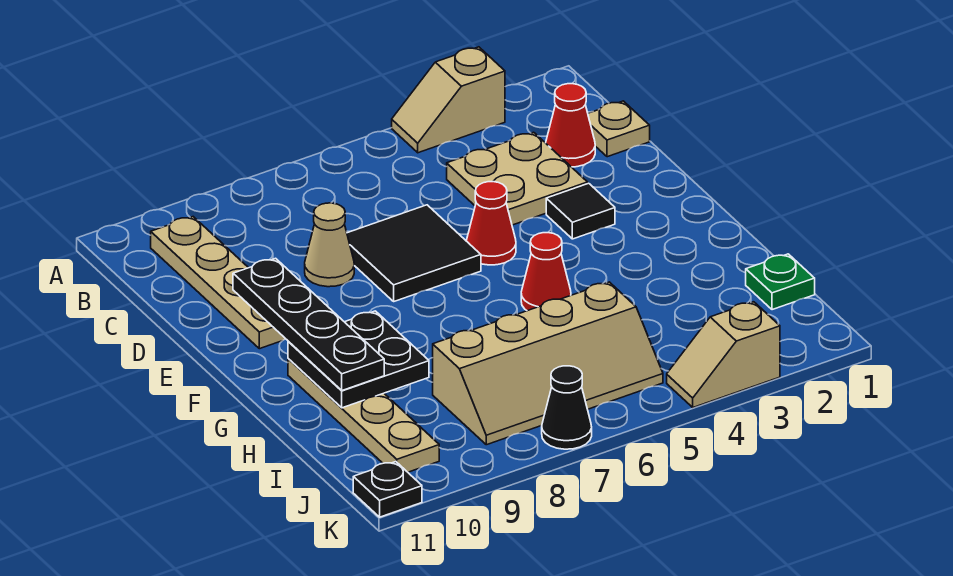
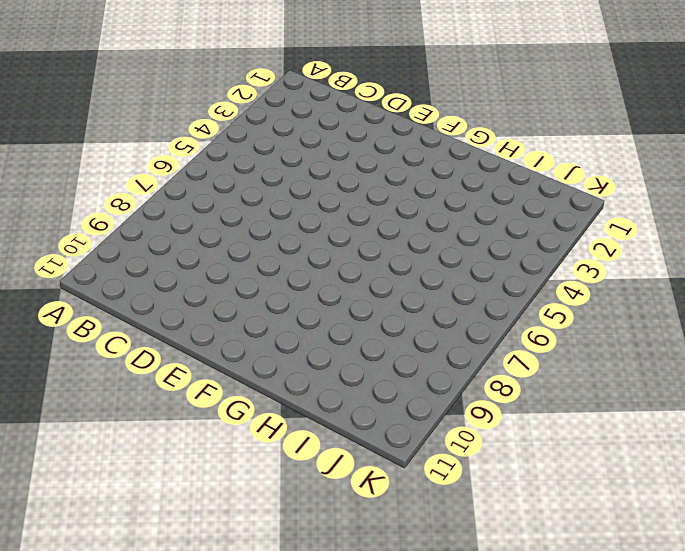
none -> tan 1x2 slope [392,47,505,153]
none -> tan 1x4 plate [151,217,285,349]
none -> tan 1x1 plate [588,101,650,157]

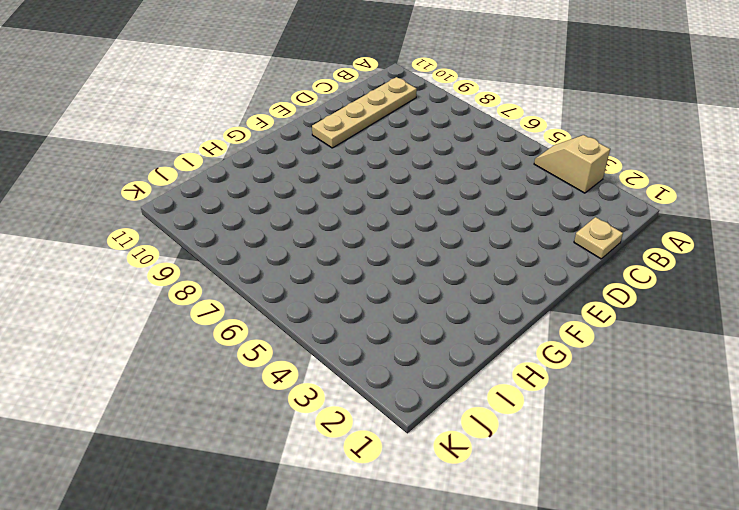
none -> red 1x1 cone [546,84,595,167]
none -> tan 2x2 plate [447,132,588,225]
none -> black 2x2 tile [347,205,481,301]

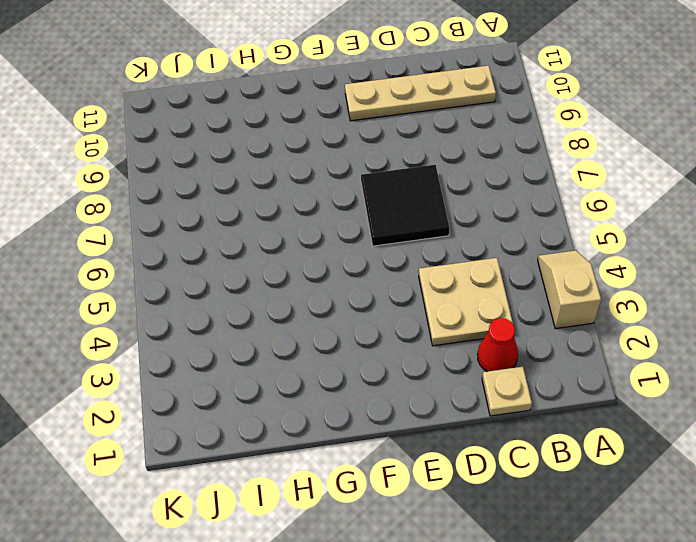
none -> tan 1x1 cone [305,203,354,287]
none -> black 1x1 tile [546,183,615,239]
none -> red 1x1 cone [466,182,516,265]

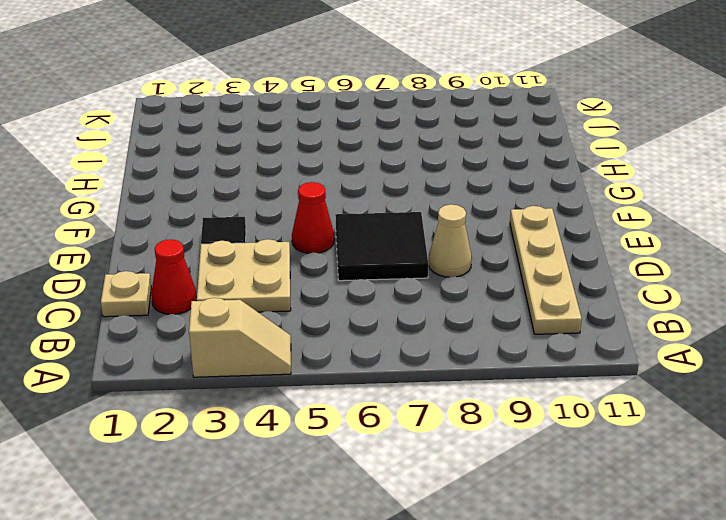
none -> red 1x1 cone [521,233,571,311]
none -> tan 1x4 plate [288,359,439,472]
none -> green 1x1 plate [746,254,815,310]

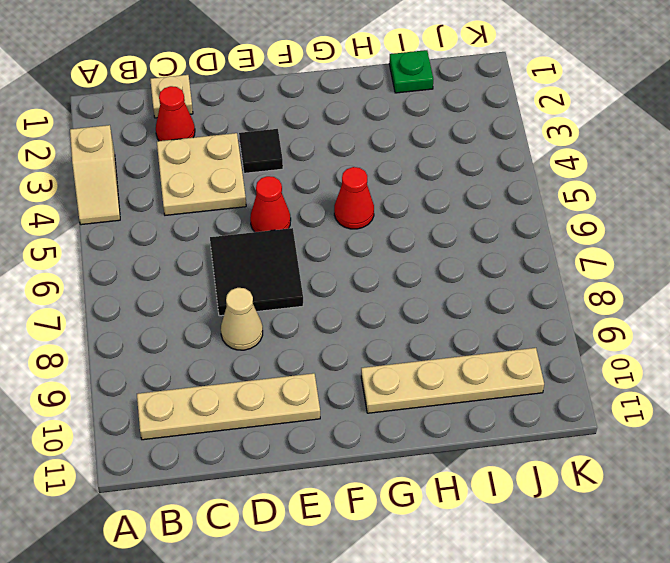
none -> tan 2x4 slope [433,282,663,445]
none -> tan 1x2 slope [667,302,780,407]
none -> black 1x1 cone [542,366,592,449]

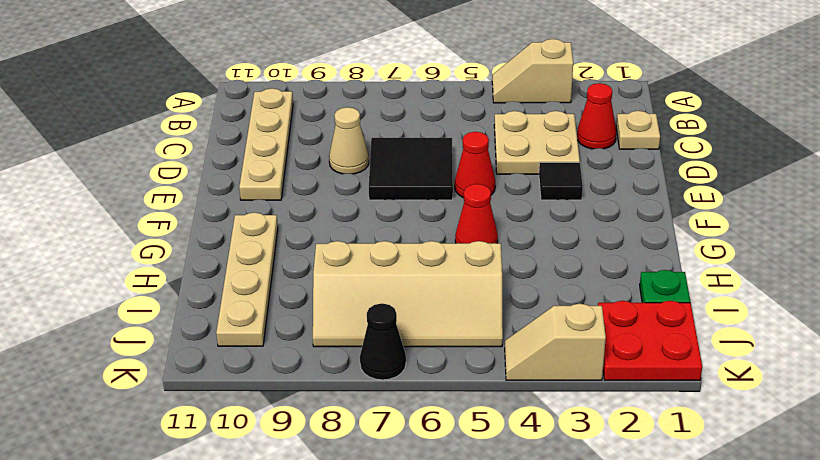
red 2x2 plate [598,301,702,380] -> none
none -> black 1x1 plate [353,462,422,517]
none -> black 2x2 plate [288,311,429,408]
none -> black 1x4 plate [233,258,384,390]

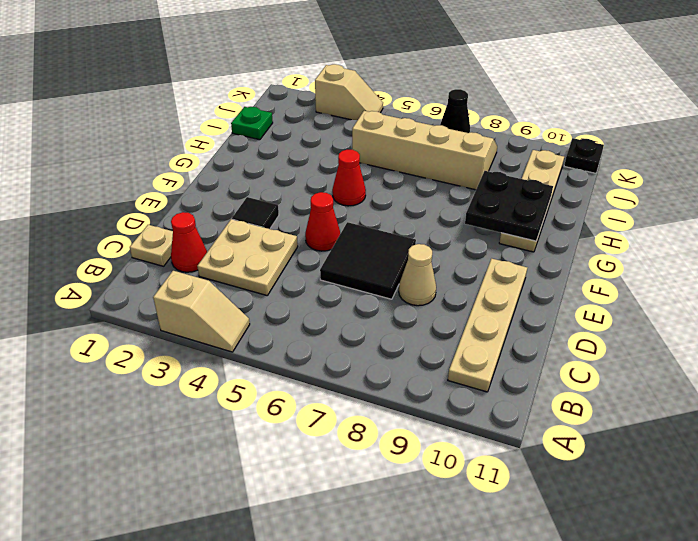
none -> black 1x4 plate [233,258,384,390]

